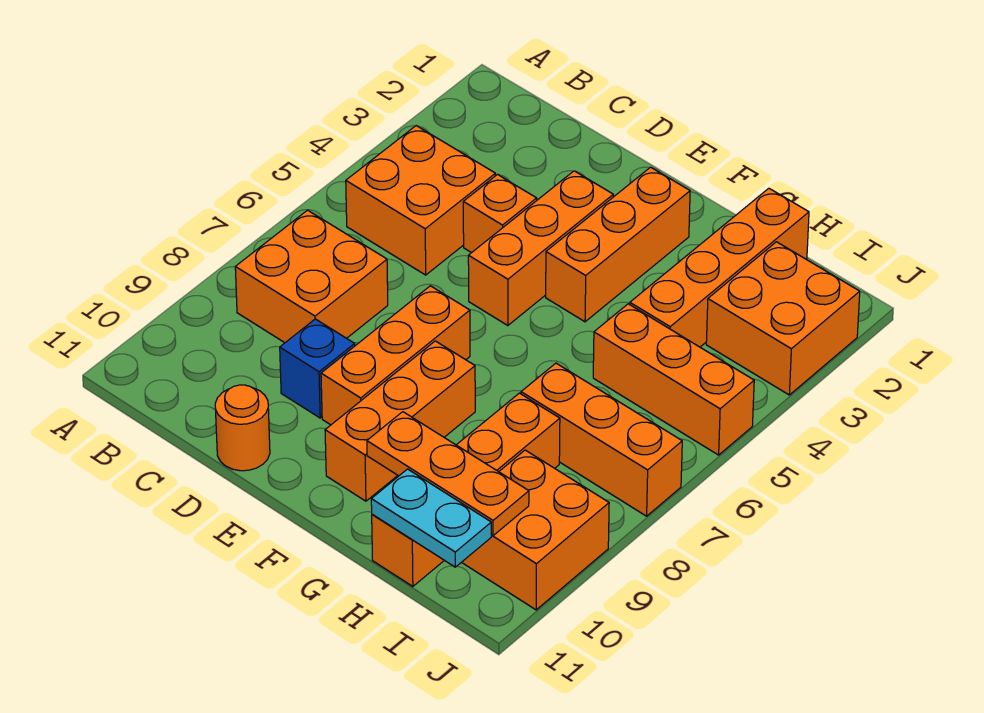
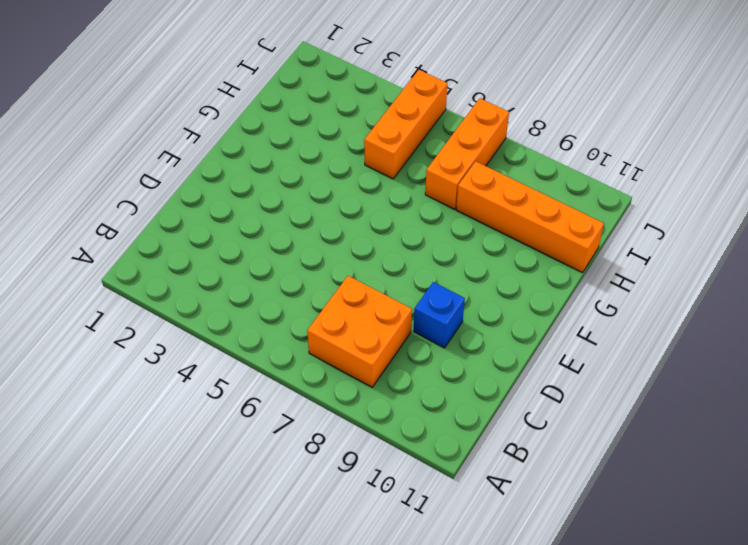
none -> orange 2x2 brick [346,126,495,275]
none -> orange 1x1 brick [463,174,537,253]
none -> orange 1x1 round brick [215,385,270,471]

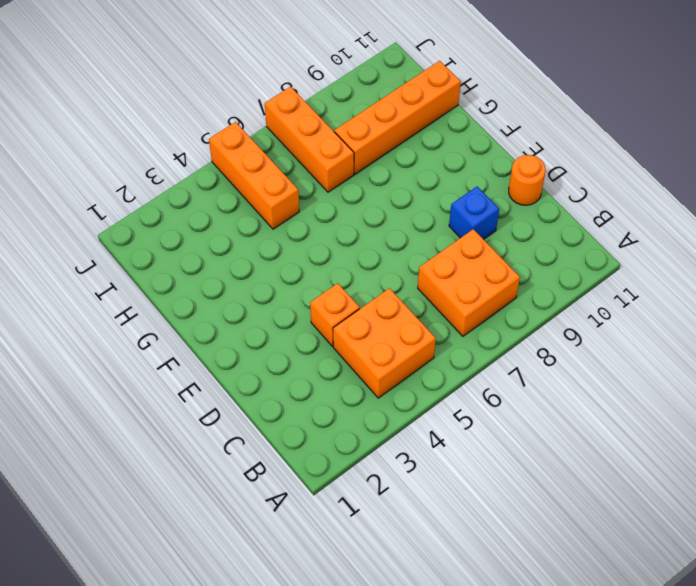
none -> orange 1x3 brick [468,171,613,326]
none -> orange 1x3 brick [321,286,470,425]
none -> orange 1x3 brick [546,167,690,322]

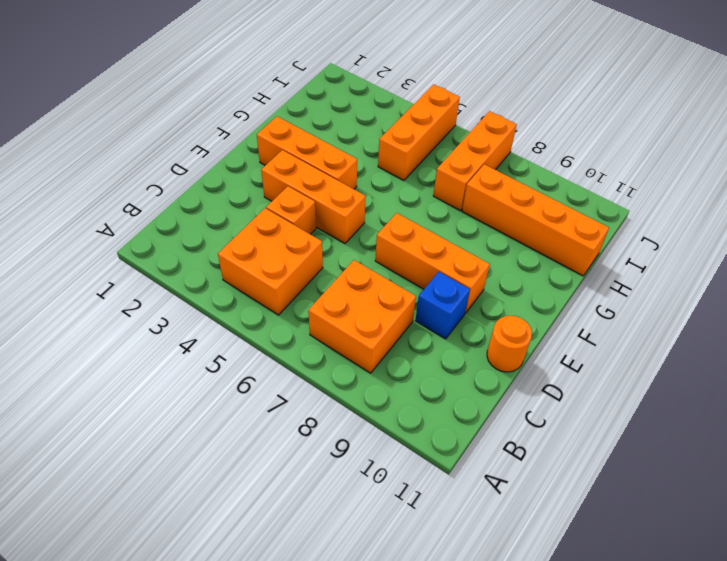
none -> orange 1x3 brick [325,341,475,501]
none -> orange 1x4 brick [630,188,809,347]
none -> orange 2x2 brick [706,242,860,395]

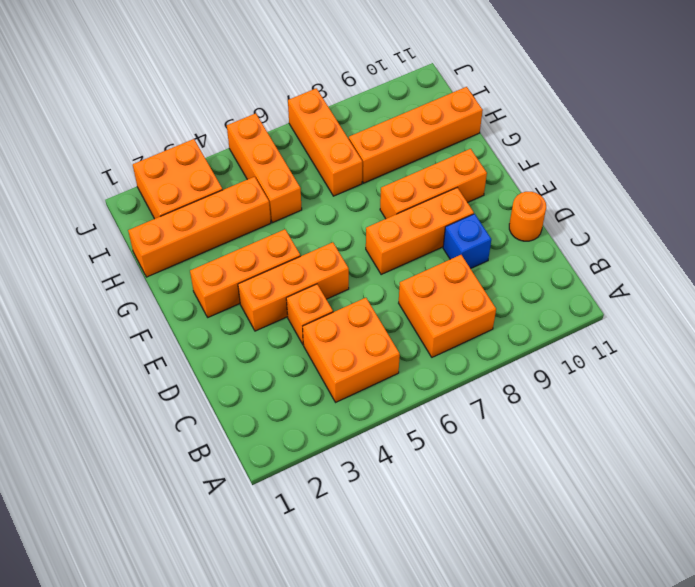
none -> orange 2x2 brick [462,450,609,610]
none -> orange 1x3 plate [367,412,529,536]
none -> cyan 1x2 plate [371,469,491,567]

